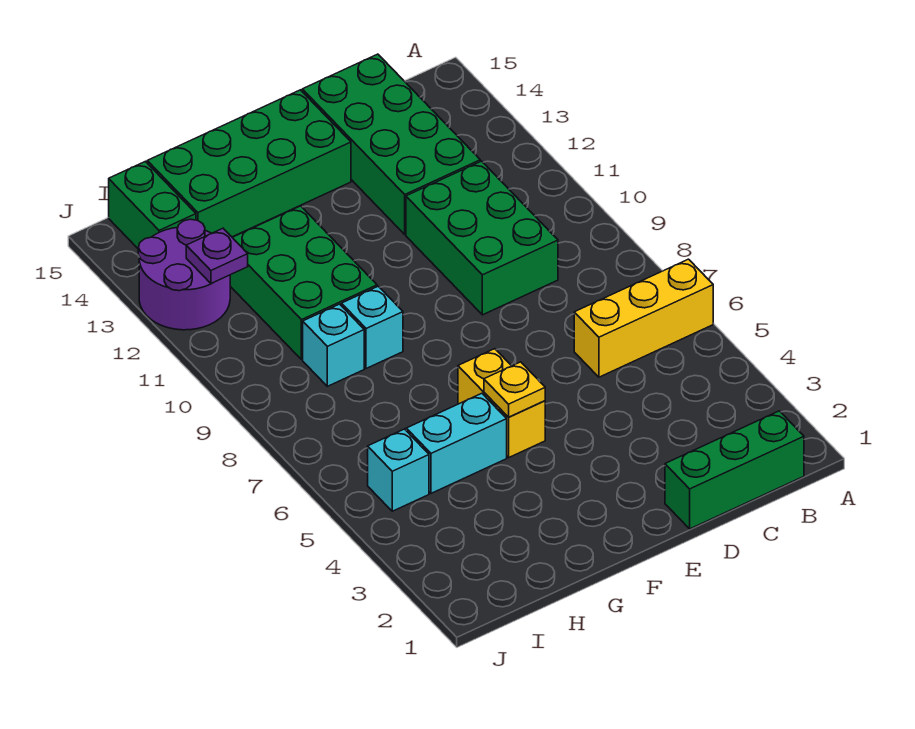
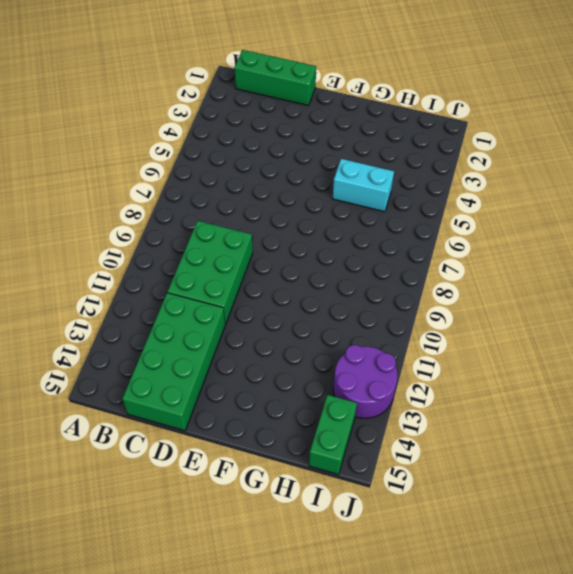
none -> yellow 1x3 brick [574,259,713,377]
none -> green 2x4 brick [147,90,351,237]
none -> yellow 1x2 brick [458,349,545,458]

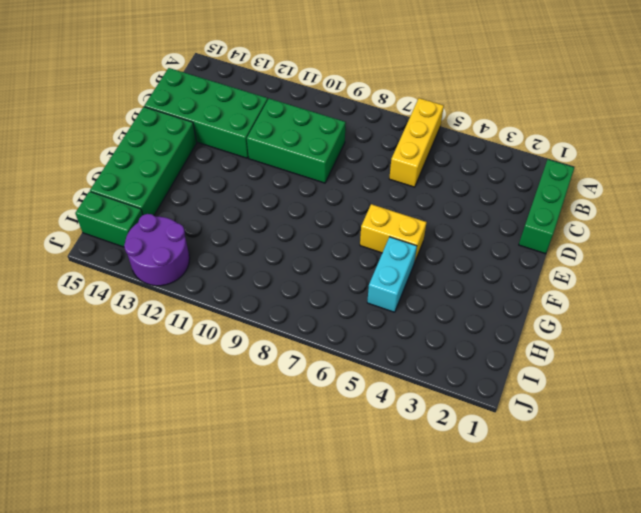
none -> cyan 1x1 brick [341,286,403,369]
none -> green 2x3 brick [230,206,377,360]
none -> cyan 1x1 brick [303,304,364,386]

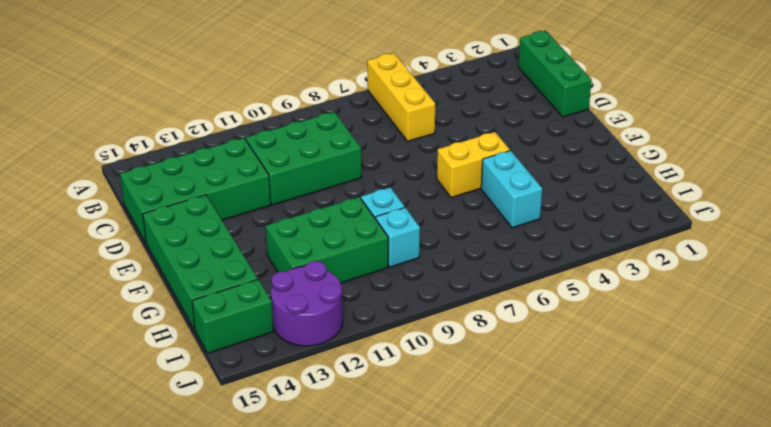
none -> cyan 1x1 brick [368,429,429,511]
none -> yellow 1x1 plate [484,362,545,417]
none -> purple 1x1 plate [186,228,248,284]

